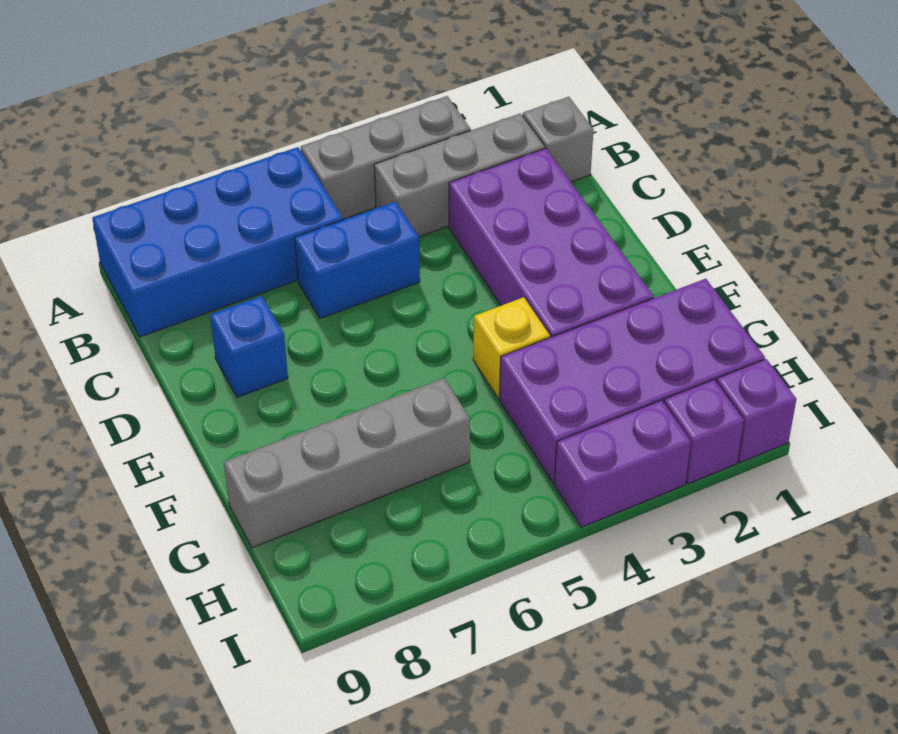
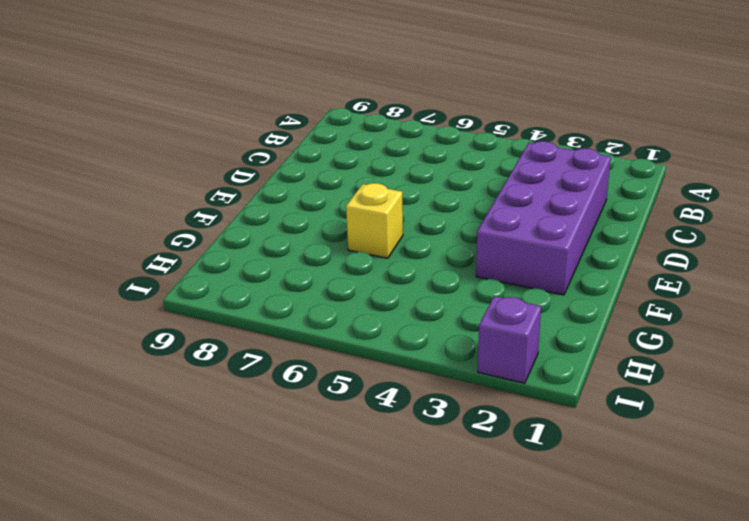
yellow 1x1 brick [346,183,403,258] -> yellow 1x1 brick moved to [473,297,550,399]
none -> grey 1x3 brick [301,96,471,219]
none -> blue 2x4 brick [92,147,343,337]
none -> grey 1x1 brick [523,97,594,182]

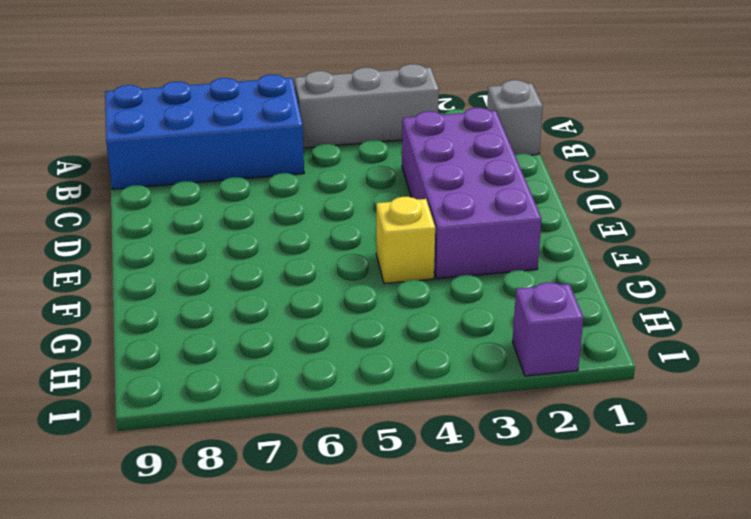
none -> grey 1x3 brick [374,113,545,237]
none -> blue 1x2 brick [295,201,420,318]
none -> blue 1x1 brick [210,296,288,397]

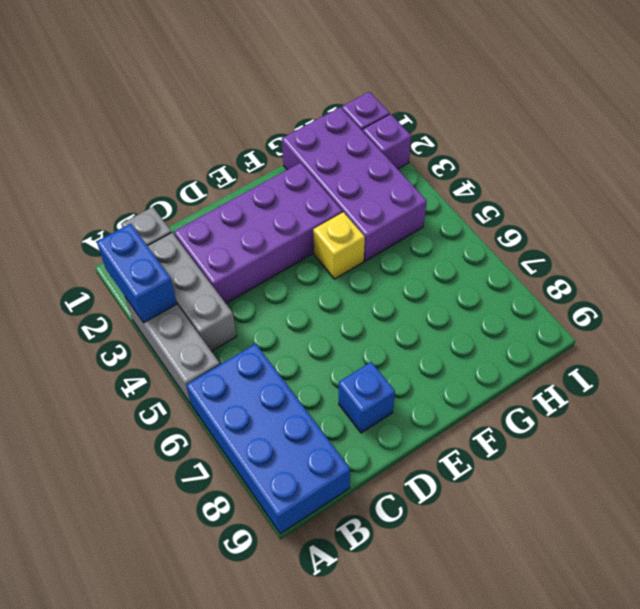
blue 1x2 brick [97,223,177,323] -> blue 1x2 brick moved to [295,201,420,318]
none -> grey 1x4 brick [224,378,470,548]
none -> purple 1x2 brick [554,400,691,527]

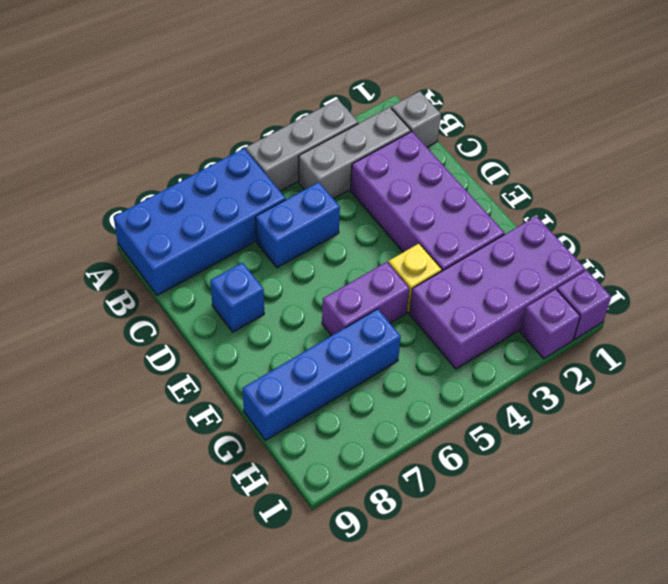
purple 1x2 brick [322,262,409,336] -> purple 1x2 brick moved to [554,400,691,527]
blue 1x4 brick [243,309,401,440] -> grey 1x4 brick [224,378,470,548]

